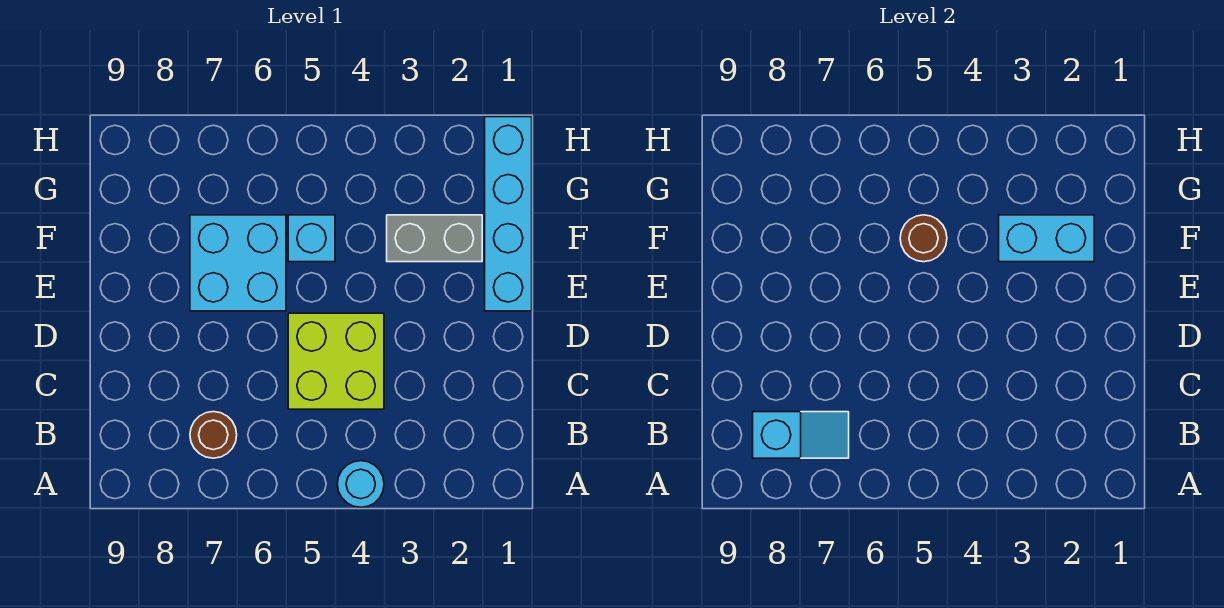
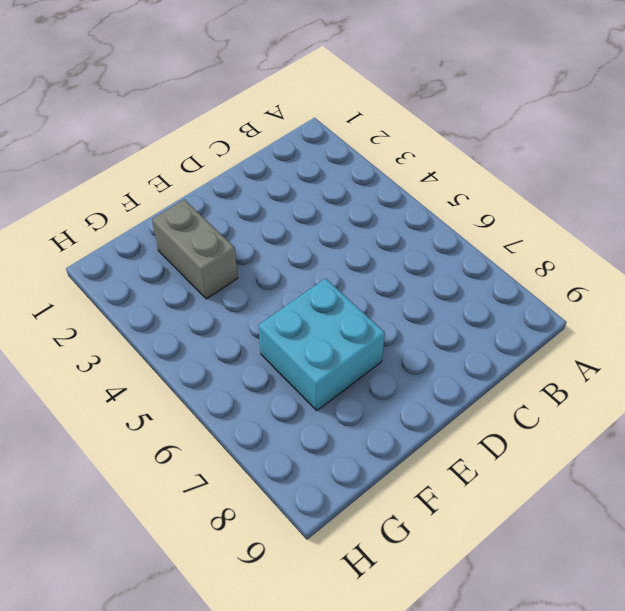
none -> cyan 1x1 round brick [337,461,384,507]
none -> brown 1x1 round brick [190,412,237,458]

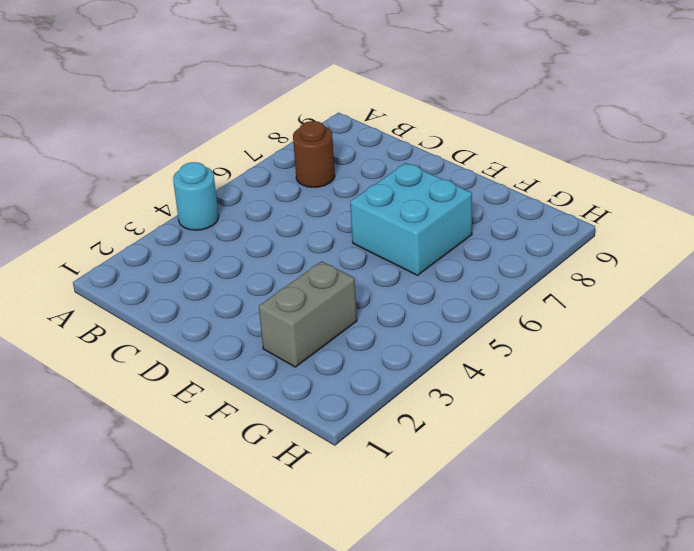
none -> lime 2x2 brick [288,313,384,409]
none -> cyan 1x4 brick [485,117,532,311]

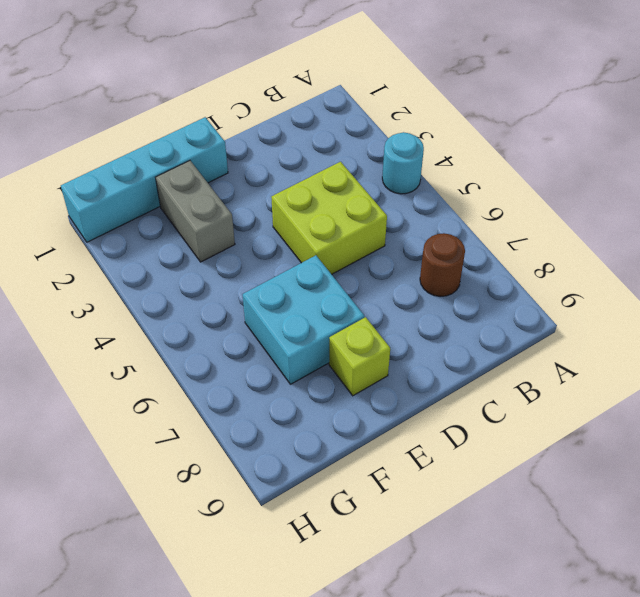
lime 1x1 brick [329,317,390,396] -> none
none -> cyan 1x1 brick [288,215,335,262]
none -> cyan 1x2 slope [753,412,849,458]

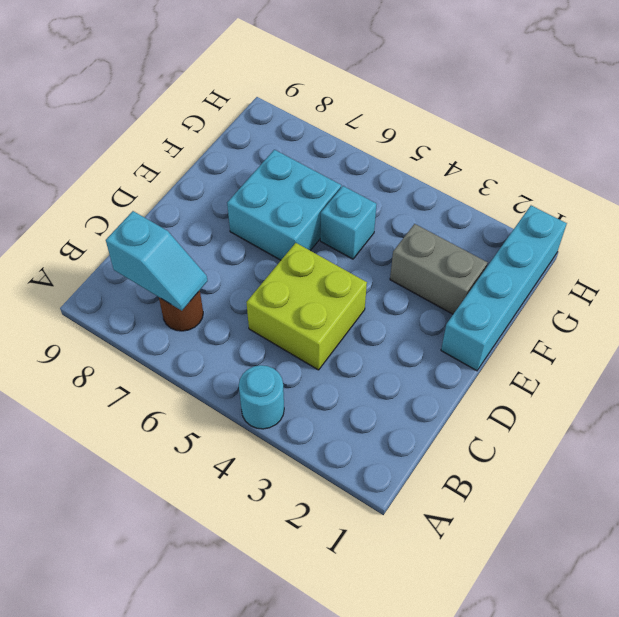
none -> cyan 1x2 brick [999,215,1094,262]
none -> brown 1x1 round brick [900,215,947,262]

